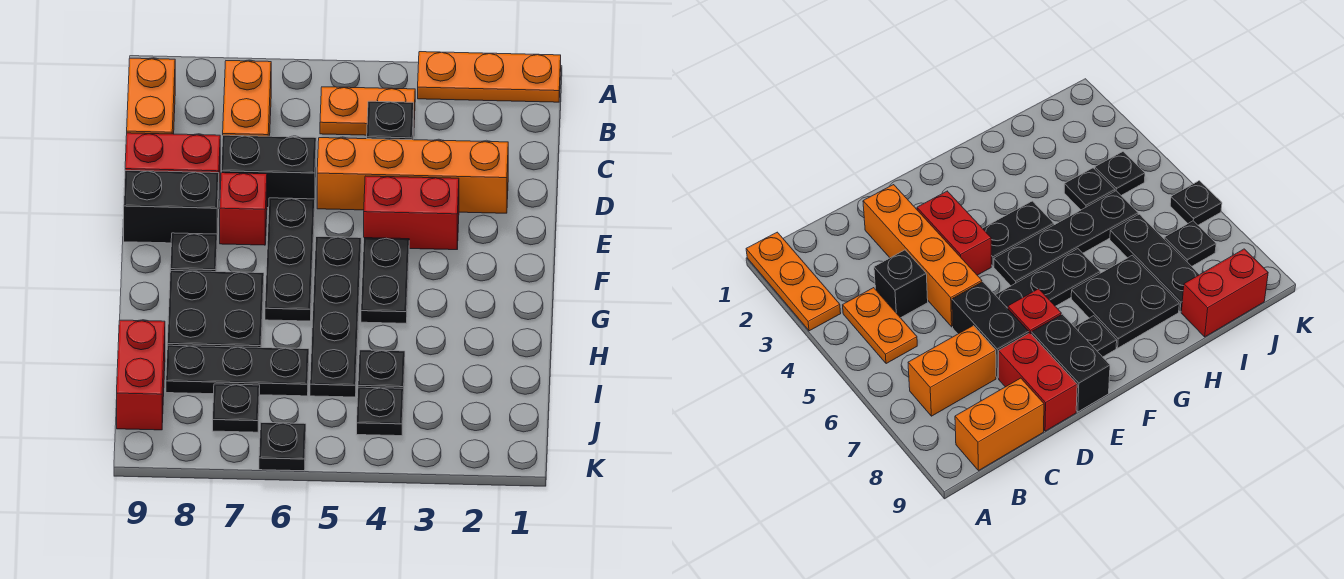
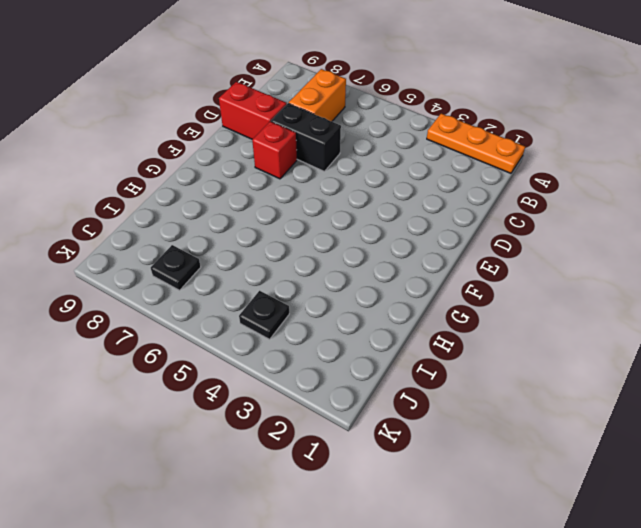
none -> orange 1x2 plate [320,87,415,135]
none -> orange 1x2 brick [127,58,175,134]
none -> black 1x1 brick [367,101,414,140]

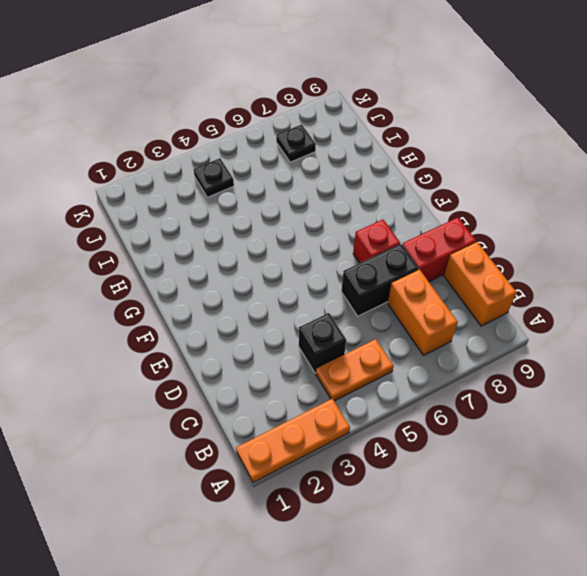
none -> orange 1x4 brick [317,138,508,213]
none -> red 1x2 brick [364,176,459,250]
none -> black 1x3 plate [265,198,315,321]

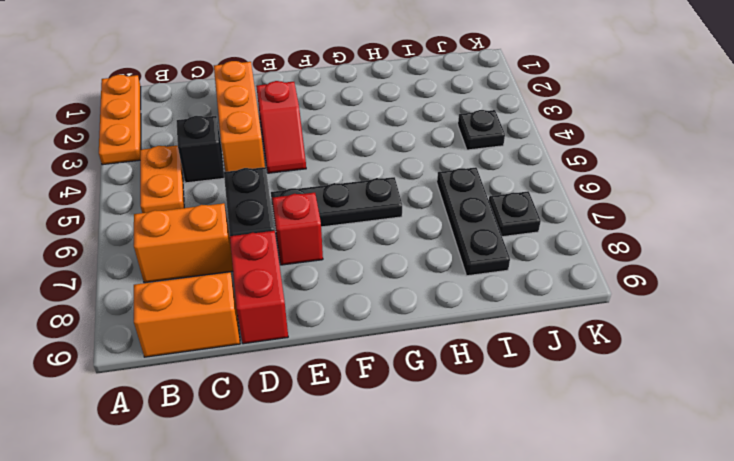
orange 1x3 brick [214,61,265,172] -> orange 1x4 brick [317,138,508,213]
red 1x2 slope [256,81,306,173] -> red 1x2 brick [364,176,459,250]
none -> black 1x2 brick [124,170,219,243]
none -> black 1x2 plate [361,238,409,323]
none -> black 1x4 plate [310,237,361,397]

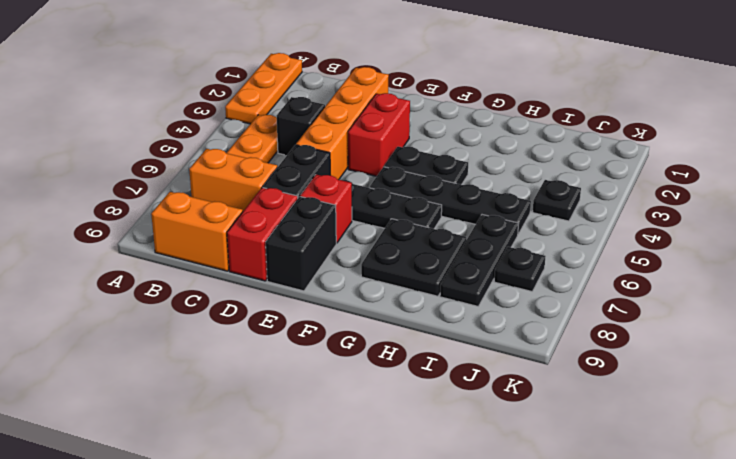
none -> black 1x1 plate [170,233,217,272]
none -> black 1x1 plate [358,350,405,388]
none -> red 1x2 brick [117,320,165,430]

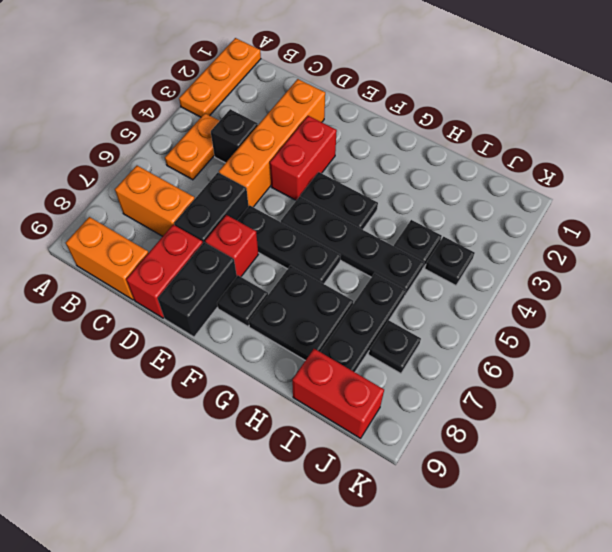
none -> black 1x1 plate [259,422,306,471]

